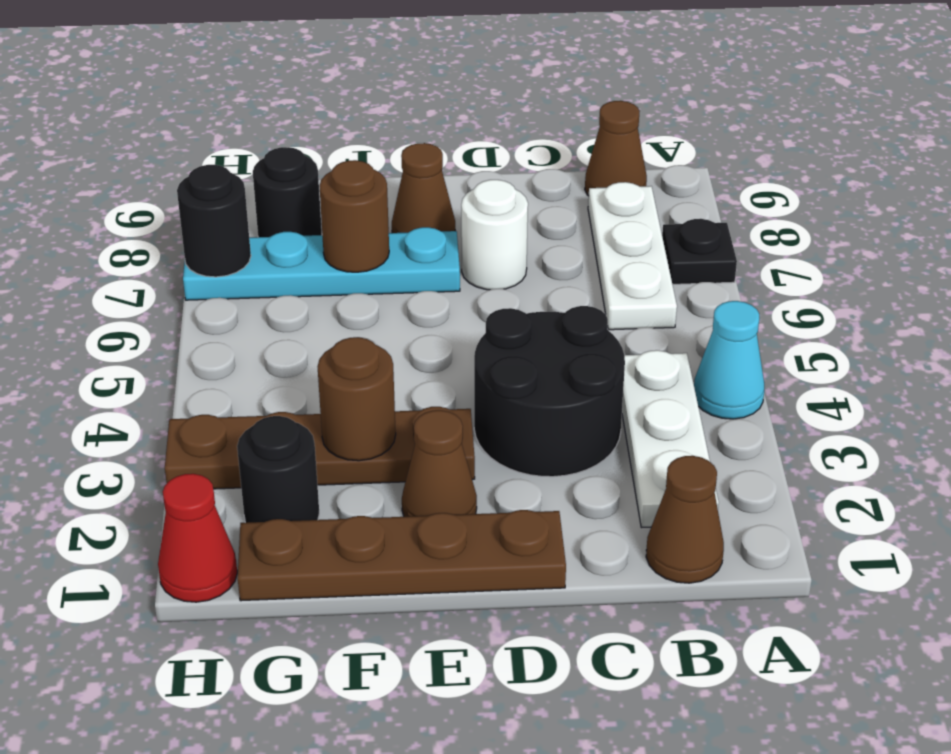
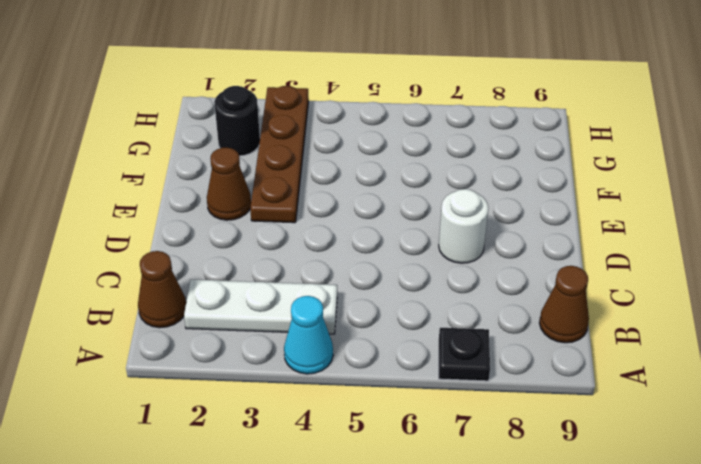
none -> white 1x3 plate [588,182,677,330]
none -> black 2x2 round brick [474,306,625,477]
none -> brown 1x4 plate [238,510,566,601]

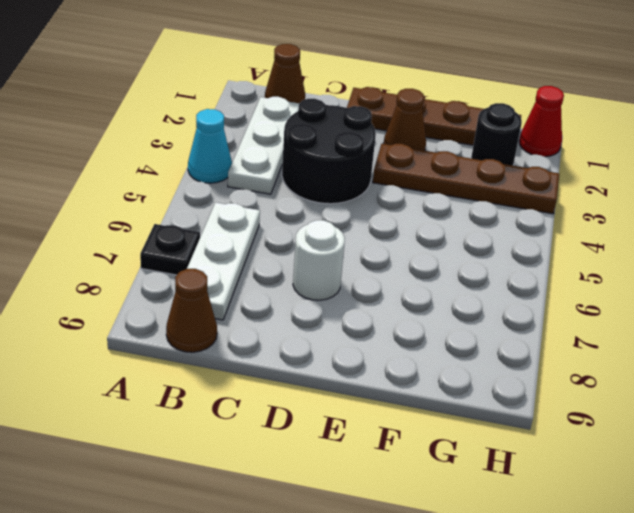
none -> cyan 1x4 plate [183,227,460,300]
none -> brown 1x1 cone [392,143,455,233]
none -> black 1x1 round brick [253,147,322,237]

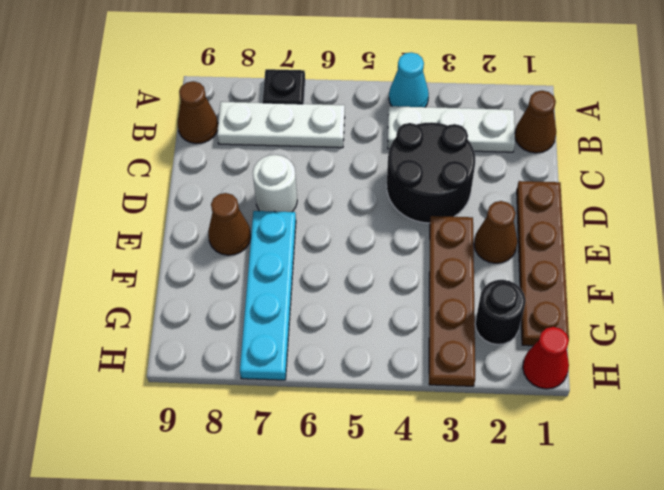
none -> black 1x1 round brick [253,147,322,237]
none -> brown 1x1 round brick [317,337,396,461]
none -> brown 1x1 round brick [320,160,389,272]

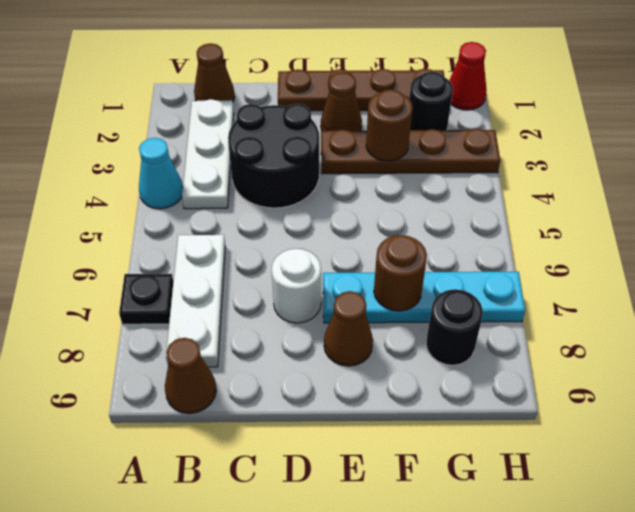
none -> black 1x1 round brick [177,165,251,277]

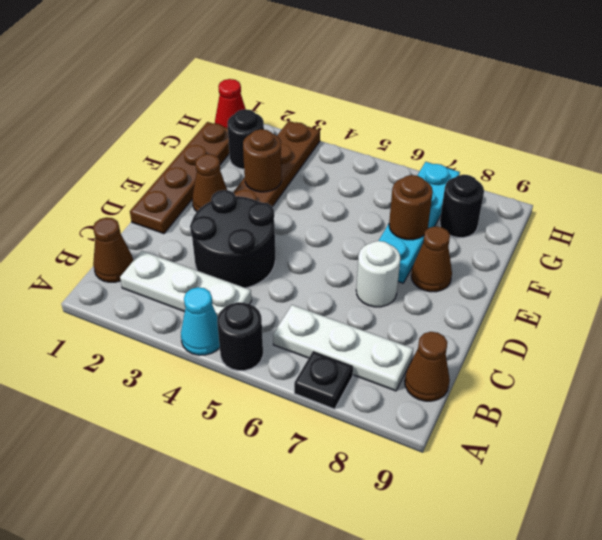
black 1x1 round brick [217,302,263,371] -> black 1x1 round brick moved to [177,165,251,277]

